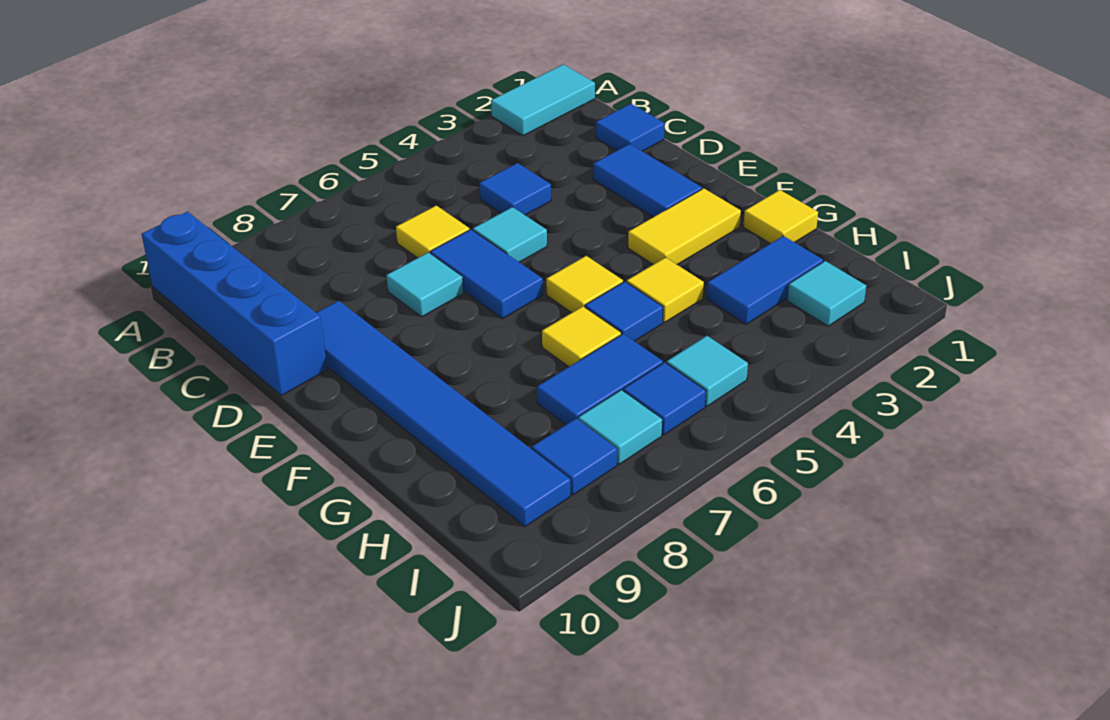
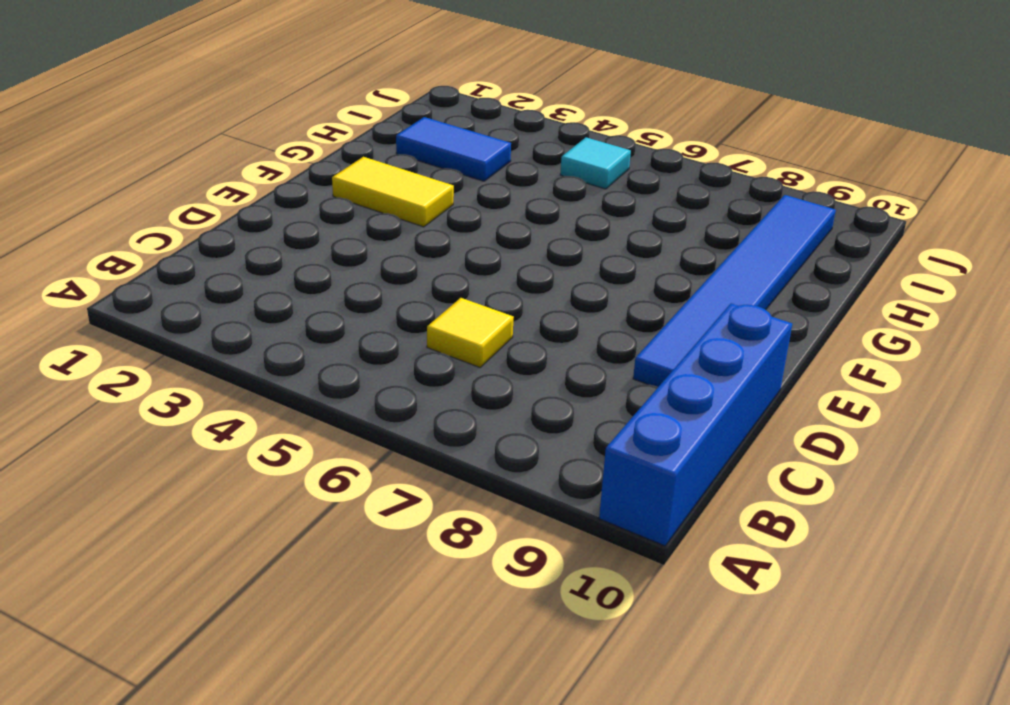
none -> cyan 1x2 tile [491,64,595,136]
none -> blue 1x1 tile [596,104,665,151]
none -> blue 1x1 tile [479,163,551,215]

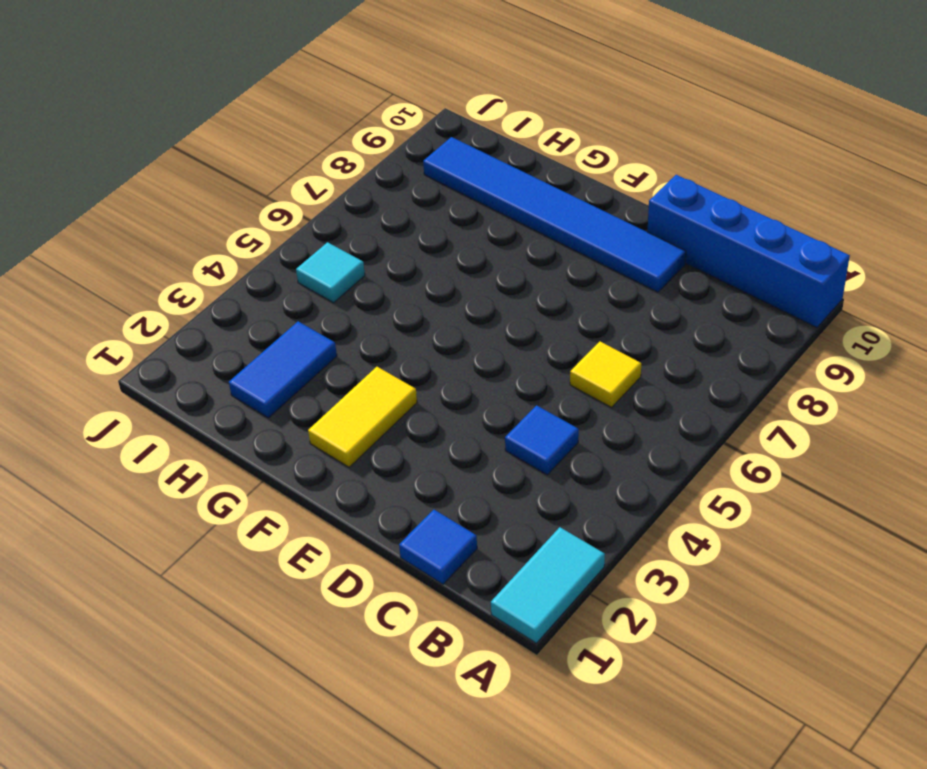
none -> blue 1x2 tile [593,144,702,217]
none -> cyan 1x1 tile [473,207,547,262]
none -> blue 1x2 tile [430,230,543,319]

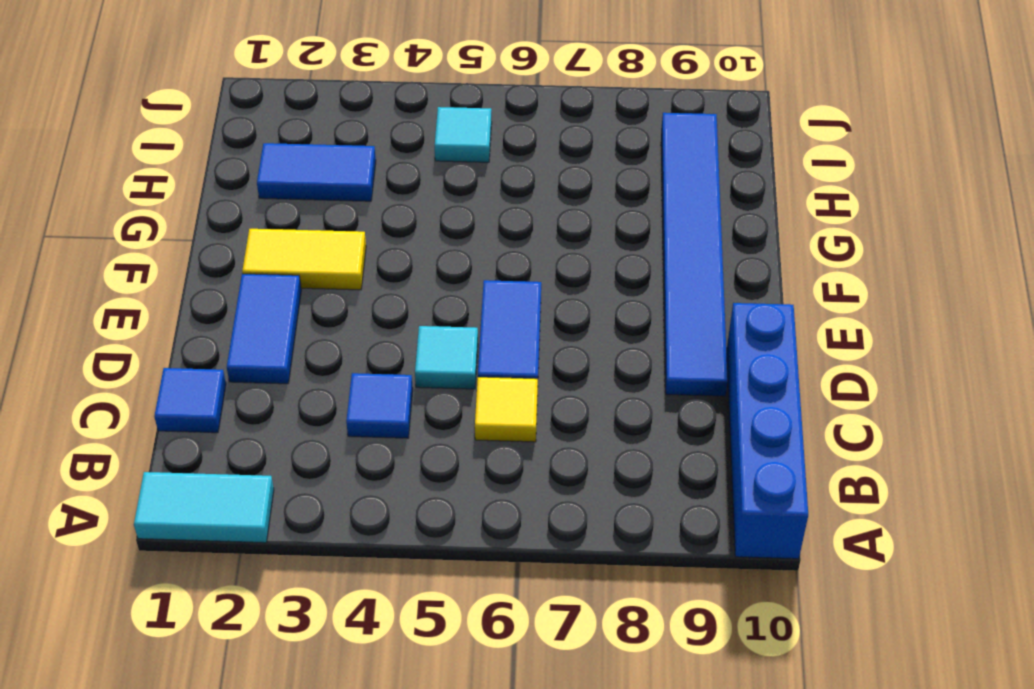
none -> cyan 1x1 tile [386,252,463,317]
none -> yellow 1x1 tile [546,256,623,313]
none -> yellow 1x1 tile [743,190,818,244]

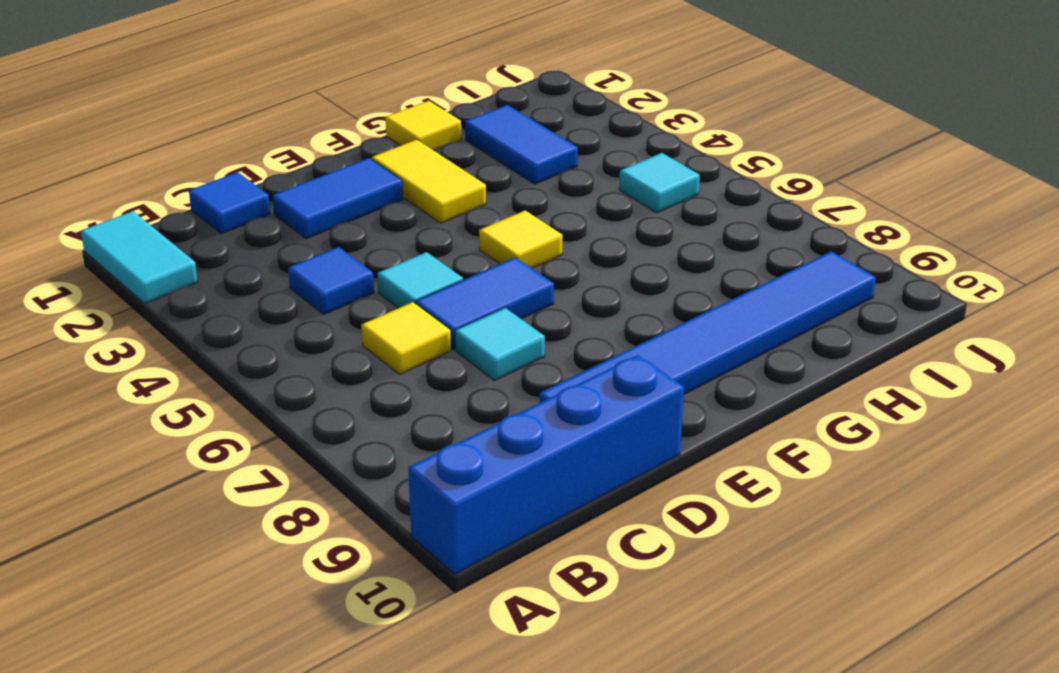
none -> yellow 1x1 tile [627,257,704,322]
none -> blue 1x1 tile [585,282,663,341]
none -> yellow 1x1 tile [542,306,621,367]

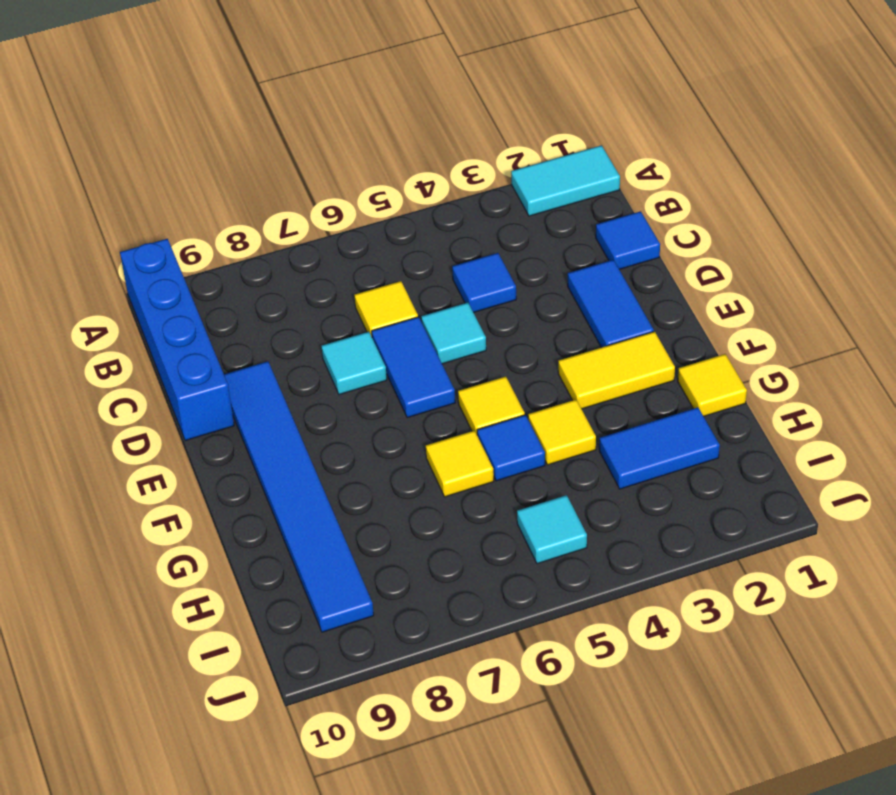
none -> blue 1x2 tile [537,334,663,425]
none -> cyan 1x1 tile [787,261,866,326]
none -> blue 1x1 tile [623,362,706,435]

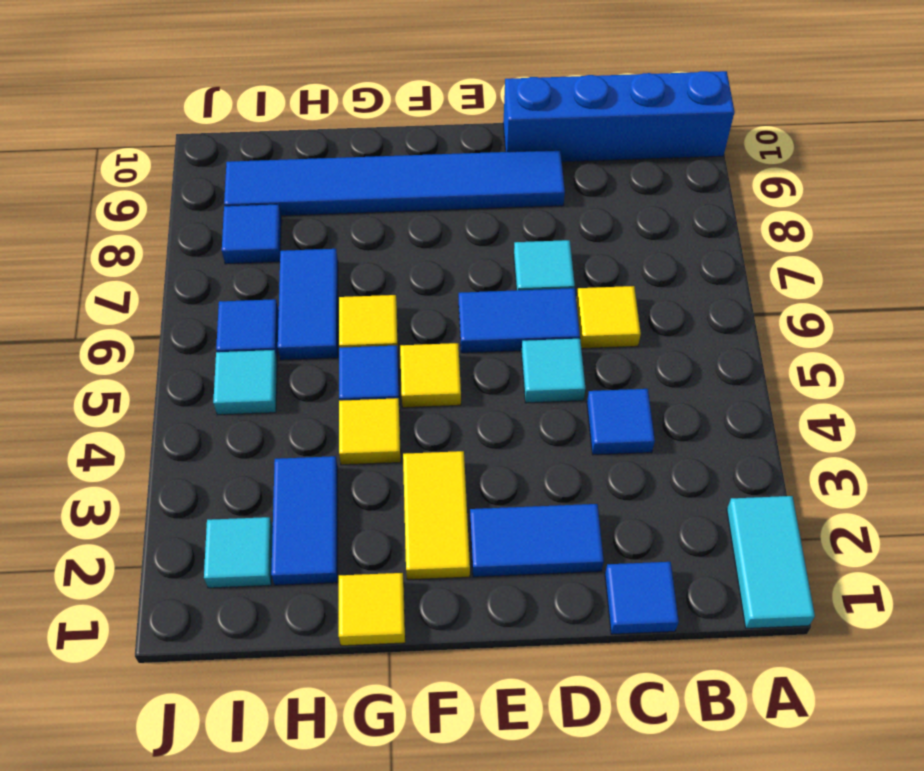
none -> cyan 1x1 tile [578,390,662,464]

